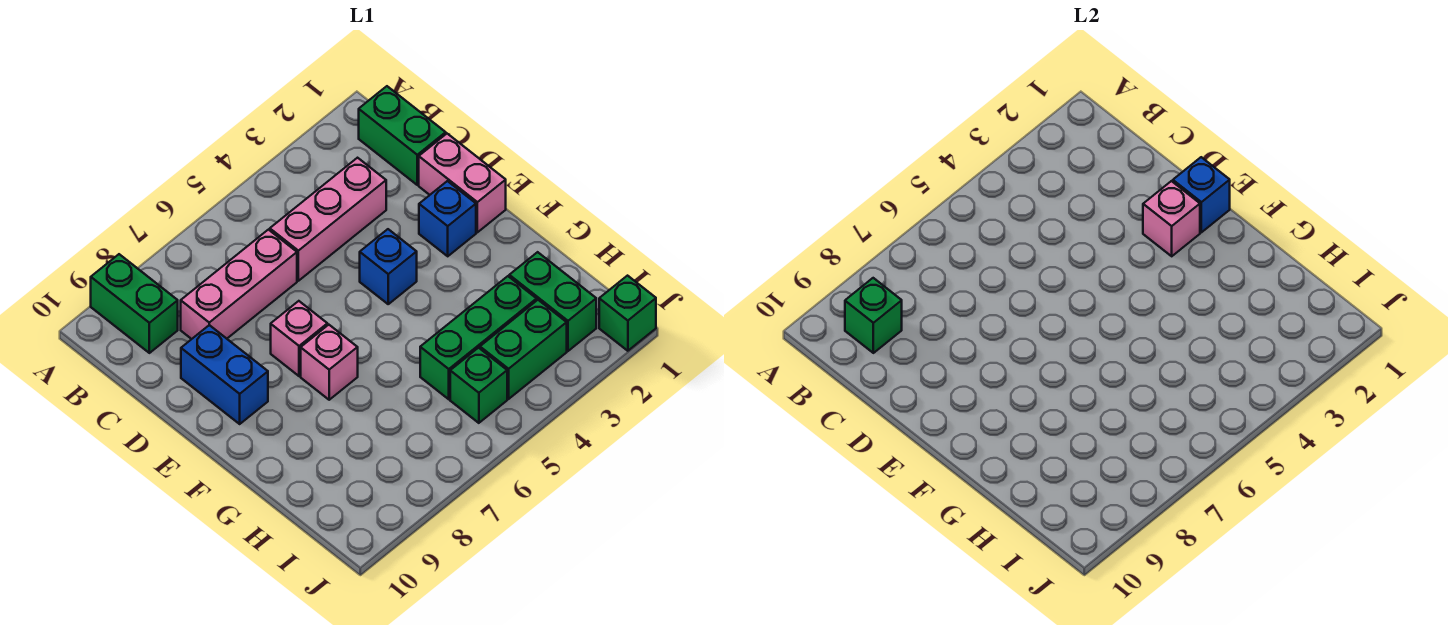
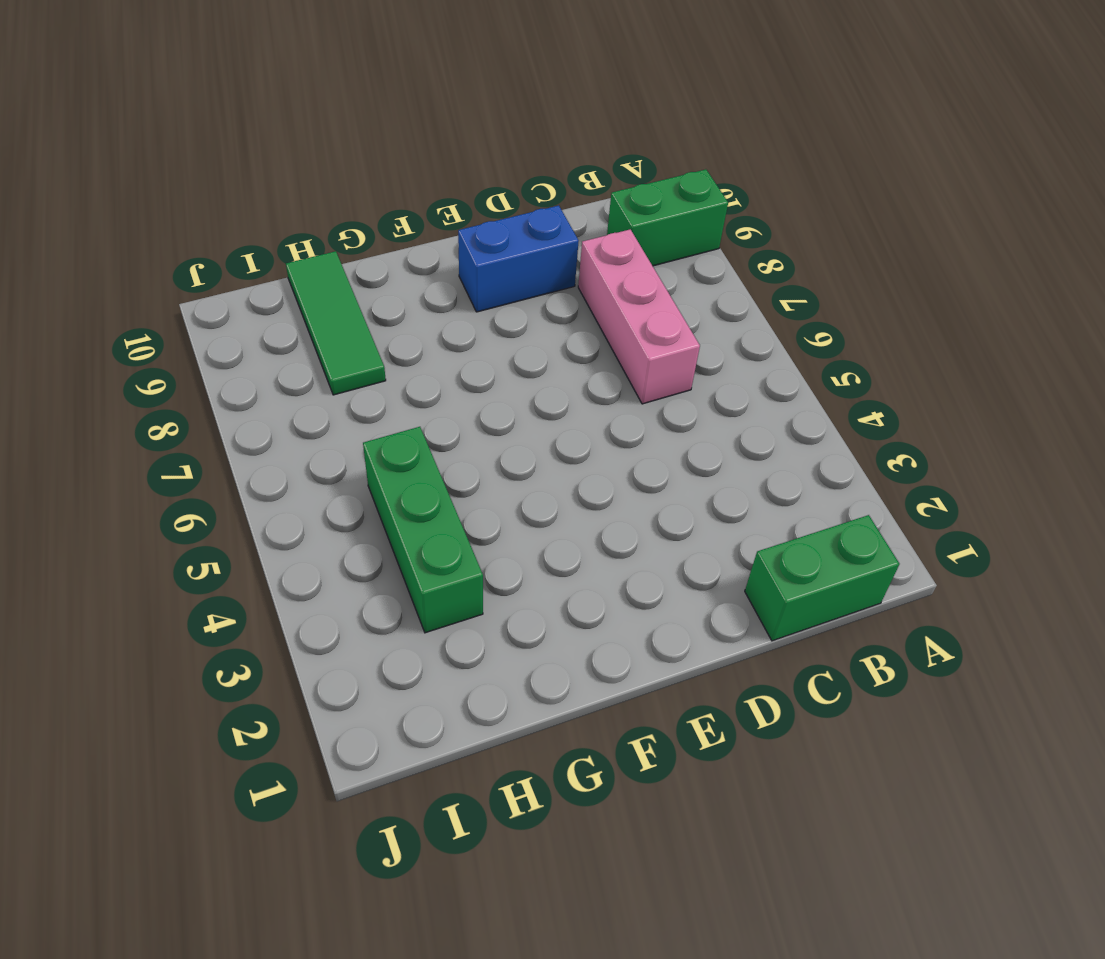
green 1x3 tile [286,251,386,395] -> none
none -> pink 1x3 brick [270,158,386,281]
none -> pink 1x2 brick [419,134,506,232]
none -> blue 1x1 brick [419,181,476,256]

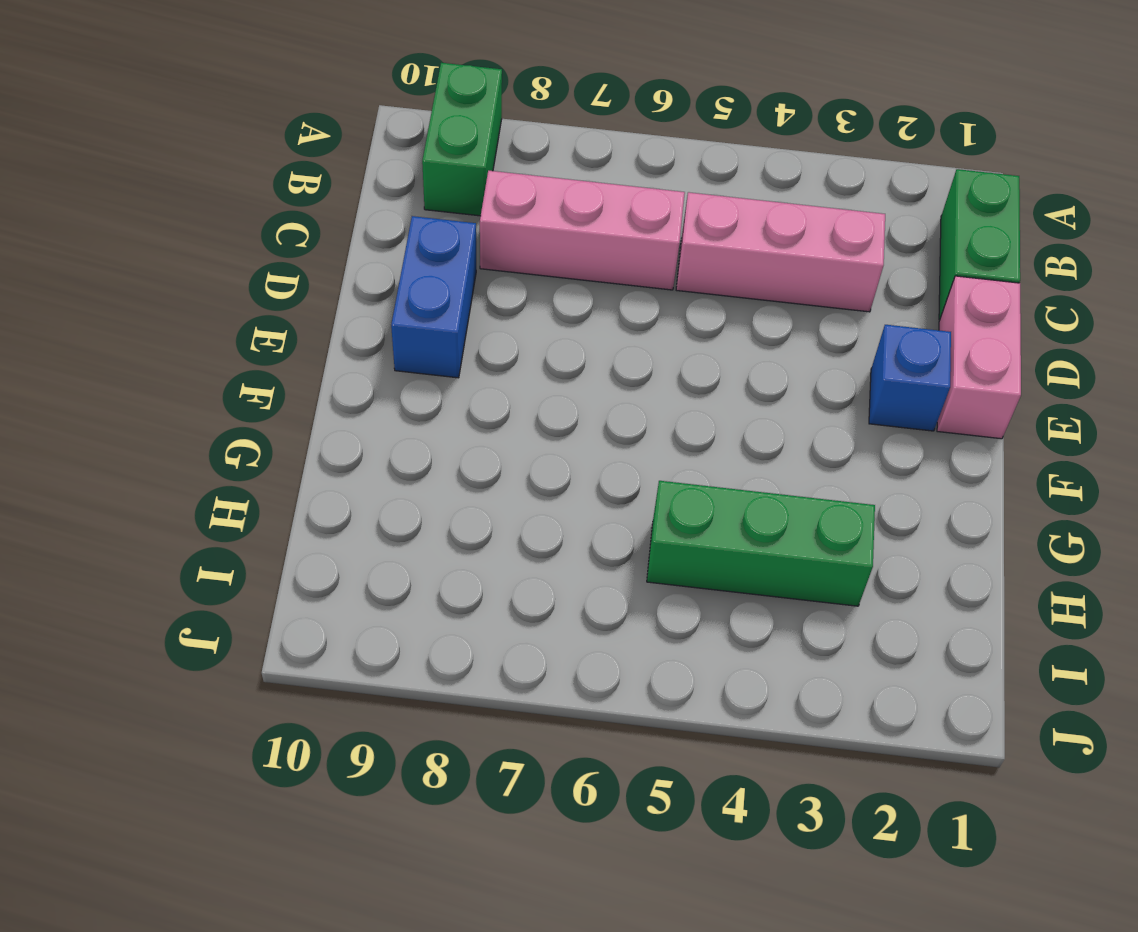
none -> blue 1x1 brick [360,229,417,304]
none -> pink 1x1 brick [271,301,327,376]
none -> pink 1x1 brick [301,325,358,400]

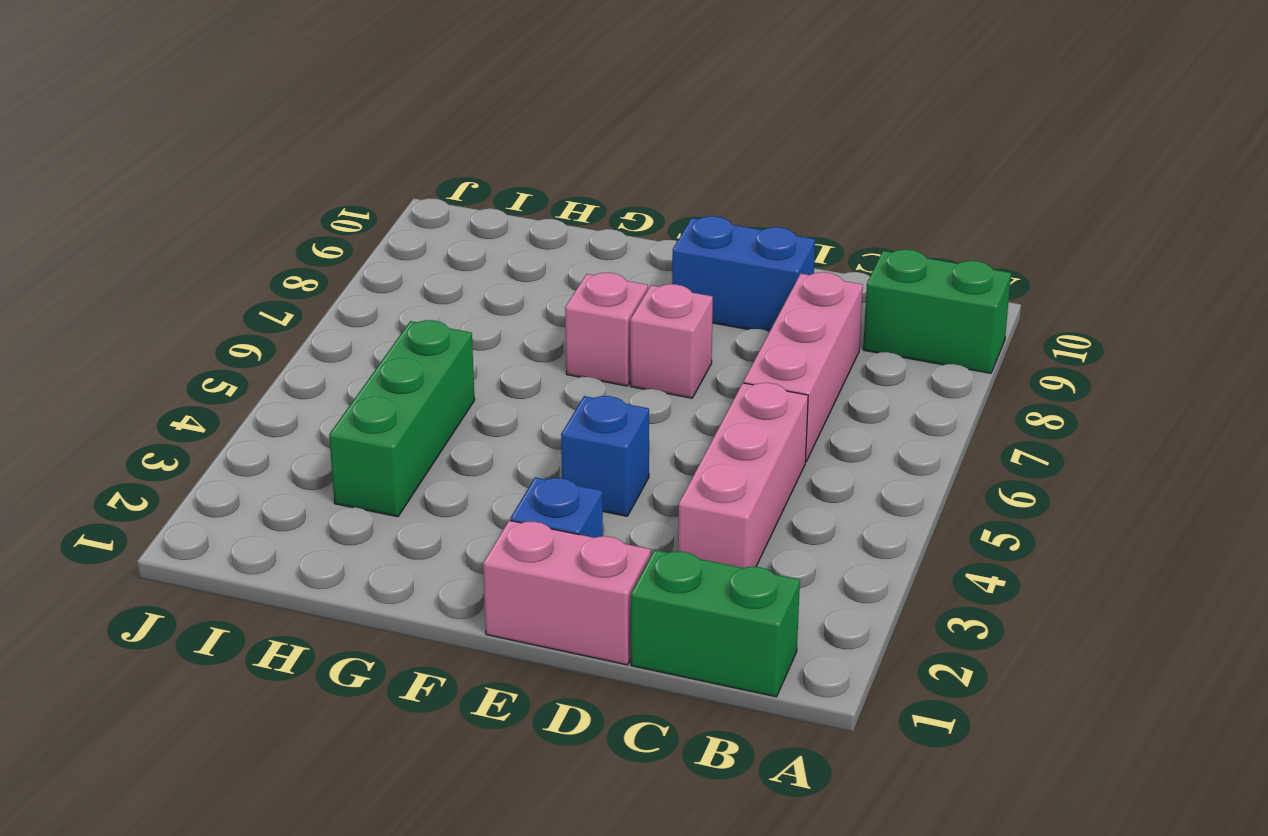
none -> green 1x2 brick [509,252,596,351]
none -> green 1x2 brick [480,300,567,399]
none -> green 1x1 brick [450,348,507,423]

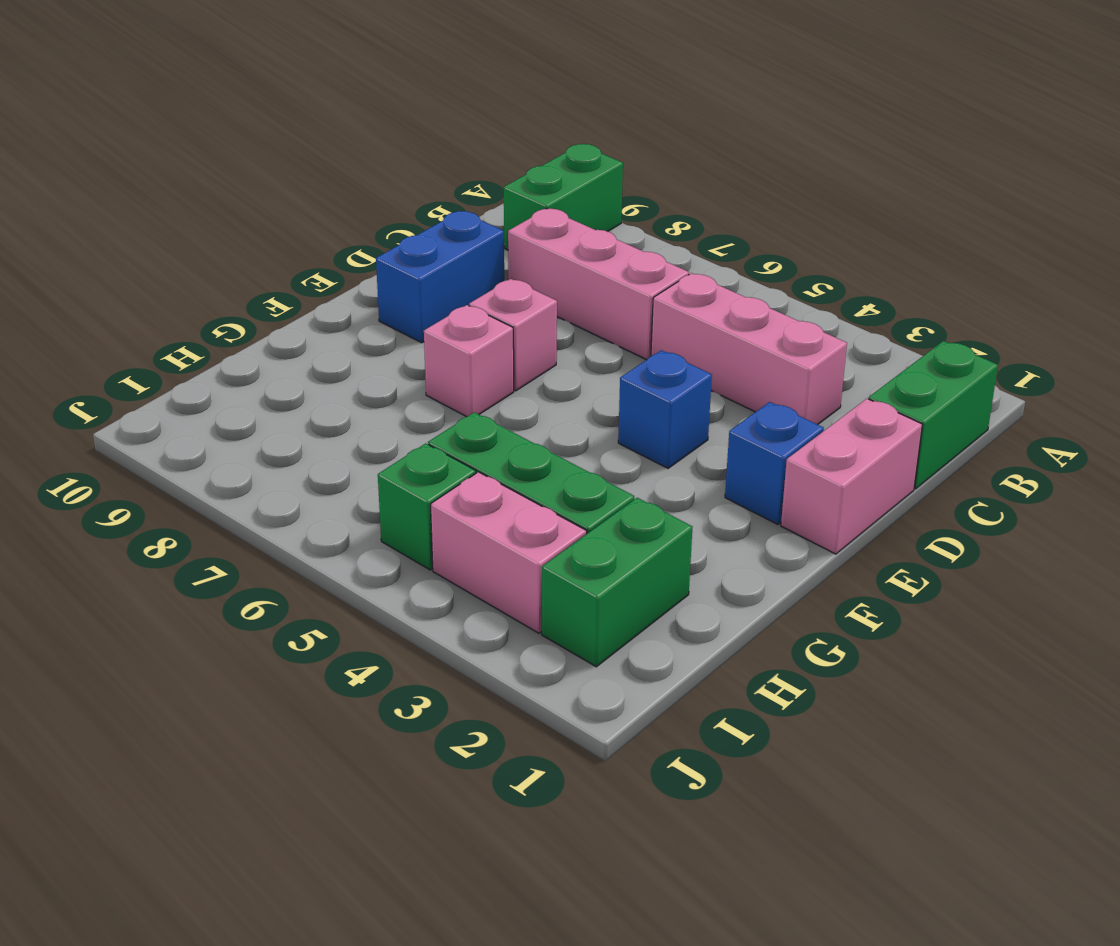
pink 1x2 brick [431,472,587,633] -> green 1x2 brick [480,300,567,399]
none -> green 1x1 brick [599,276,656,351]
none -> green 1x1 brick [845,278,902,353]
none -> blue 1x1 brick [1173,157,1230,232]

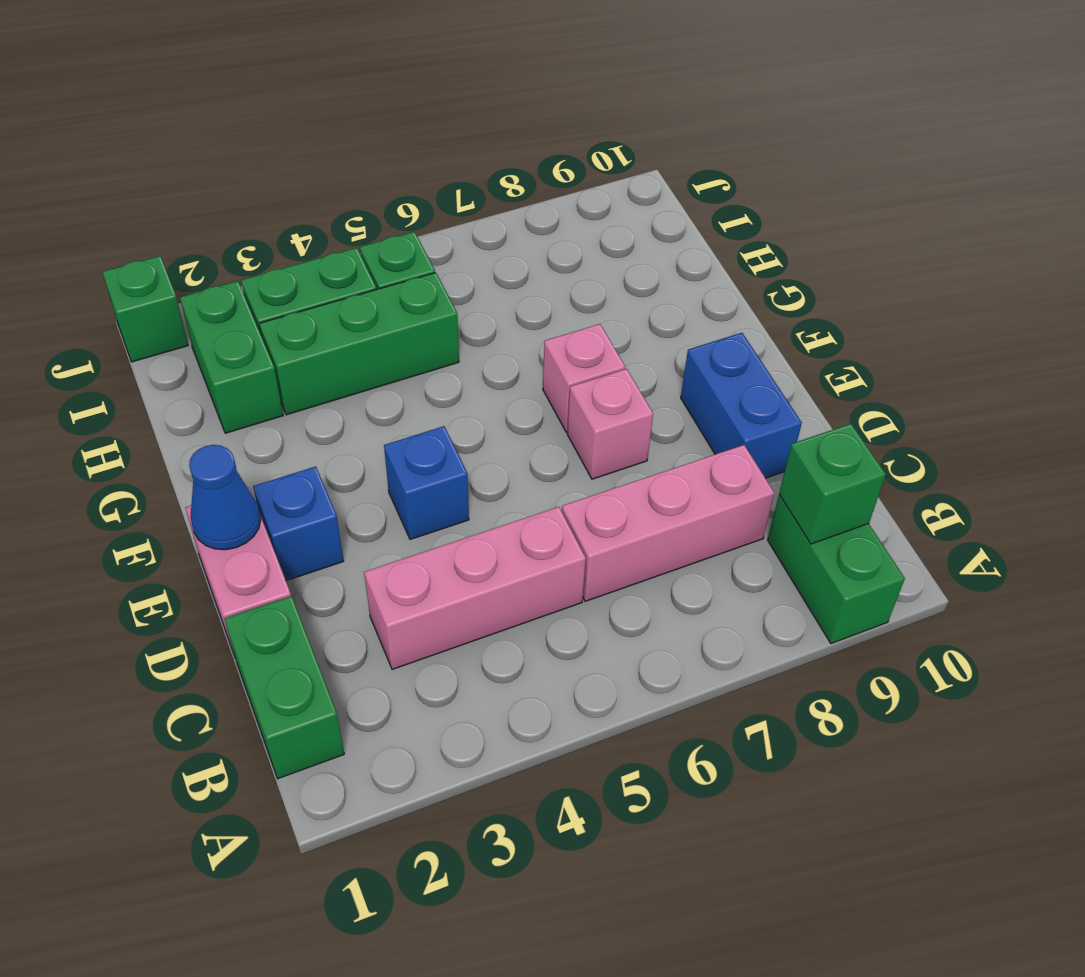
blue 1x1 cone [189,445,261,550] -> blue 1x1 brick [1173,157,1230,232]
none -> pink 1x1 brick [1143,181,1200,256]

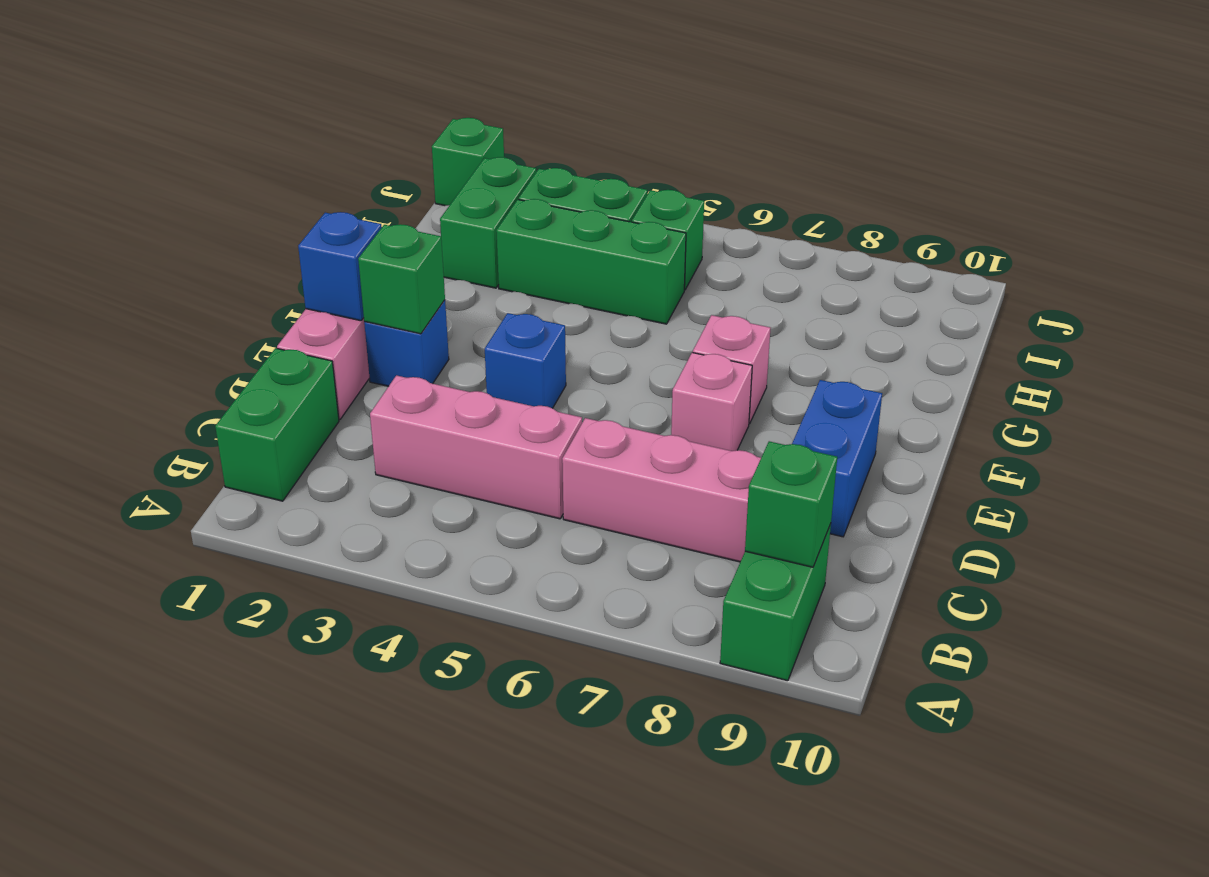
green 1x1 brick [358,224,445,334] -> pink 1x1 brick [1143,181,1200,256]

